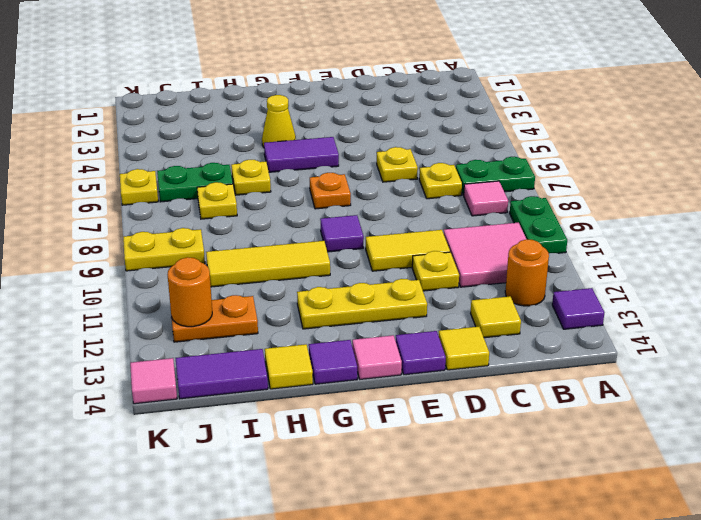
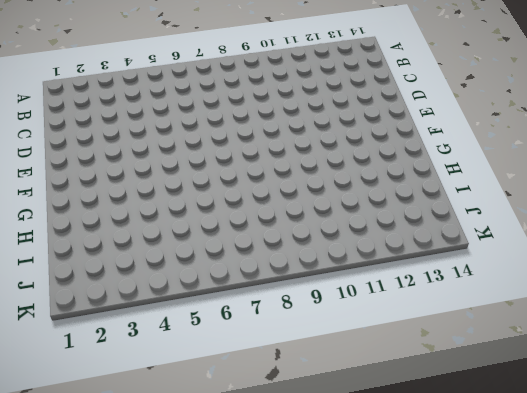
none -> green 1x2 plate [456,157,535,195]
none -> green 1x2 plate [510,196,567,253]
none -> purple 1x1 tile [552,288,604,329]
none -> pink 1x1 tile [464,181,508,216]

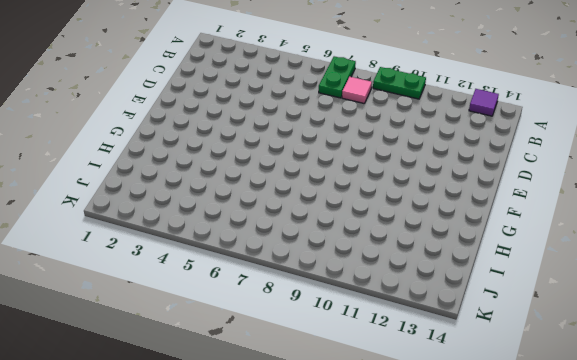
none -> pink 2x2 tile [444,223,526,287]
none -> orange 1x1 round brick [505,239,549,306]
none -> yellow 1x1 plate [419,163,462,199]
none -> yellow 1x1 tile [471,296,521,338]

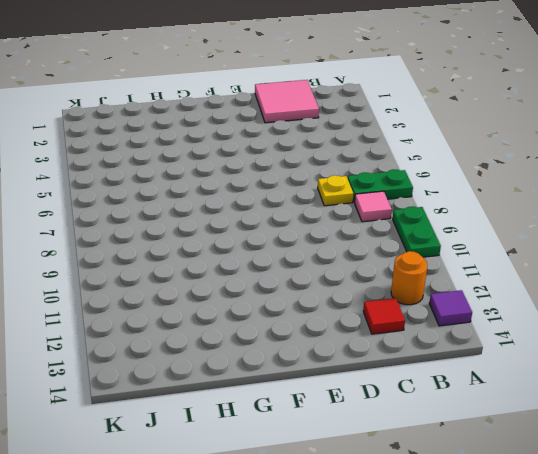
pink 2x2 tile [255,80,319,123] -> pink 2x2 tile moved to [444,223,526,287]
red 1x1 tile [363,298,405,334] -> yellow 1x1 tile [471,296,521,338]
none -> yellow 1x1 plate [377,147,418,182]
none -> yellow 1x2 tile [366,230,450,271]
none -> yellow 1x1 plate [412,251,459,291]
none -> yellow 1x1 tile [439,327,489,370]

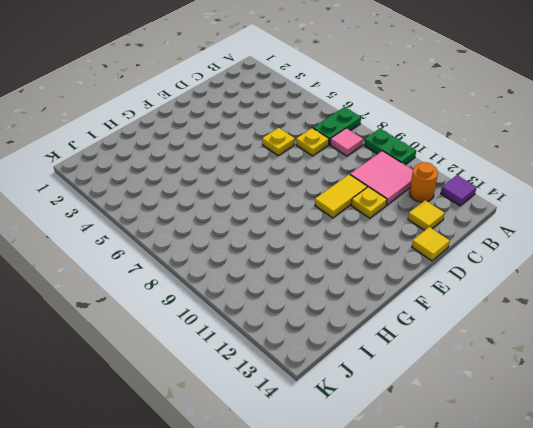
none -> yellow 1x3 plate [297,279,427,329]
none -> purple 1x1 tile [396,331,446,375]
none -> purple 1x2 tile [264,137,339,172]
none -> orange 1x1 plate [310,173,351,209]

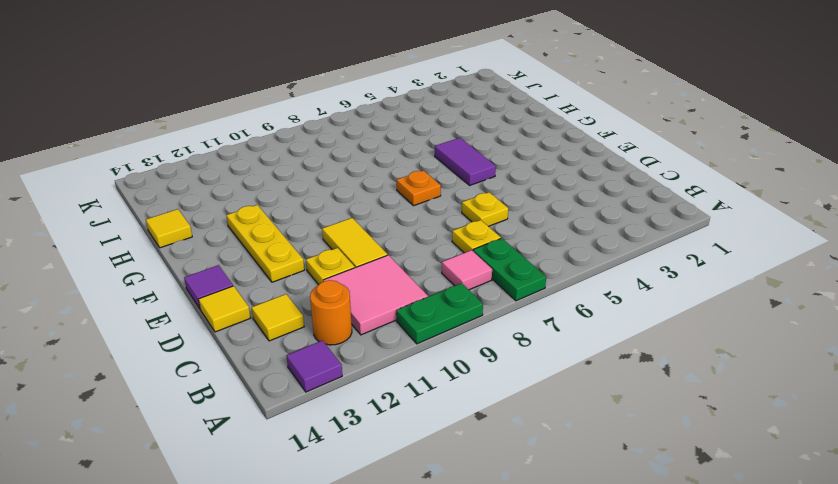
none -> purple 1x1 tile [320,215,364,252]
none -> pink 1x1 tile [352,335,402,379]
none -> yellow 1x1 cone [262,95,296,147]
none -> yellow 1x3 tile [206,241,330,287]

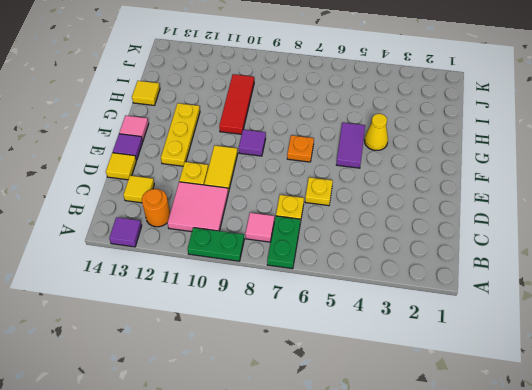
red 1x3 tile [219,74,254,134] -> yellow 1x3 tile [206,241,330,287]
none -> purple 1x1 tile [309,340,357,384]
none -> yellow 1x1 plate [231,160,271,195]
none -> green 1x2 plate [157,163,233,202]
none -> yellow 1x1 plate [197,182,237,219]

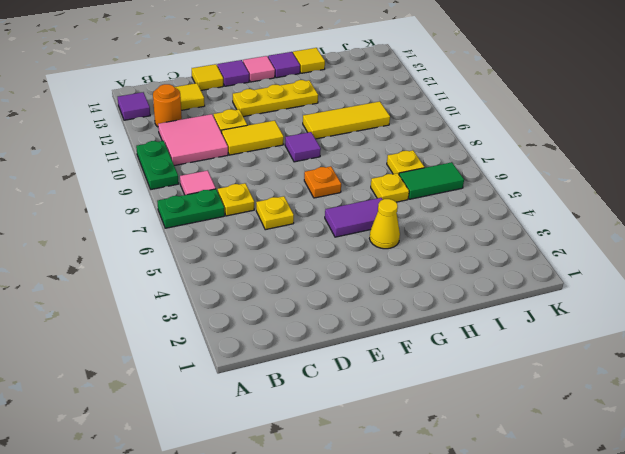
green 1x2 tile [399,162,464,199] -> green 1x2 plate [157,163,233,202]
none -> orange 1x2 plate [171,295,258,342]
none -> purple 1x2 tile [176,349,268,399]
none -> yellow 1x2 plate [123,228,205,271]
none -> yellow 1x1 plate [120,169,158,205]

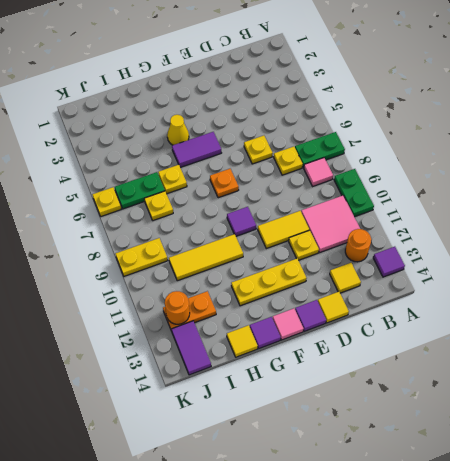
purple 1x2 tile [171,321,211,375] -> purple 1x2 tile turned to [176,349,268,399]
none -> pink 1x1 tile [130,358,177,404]

